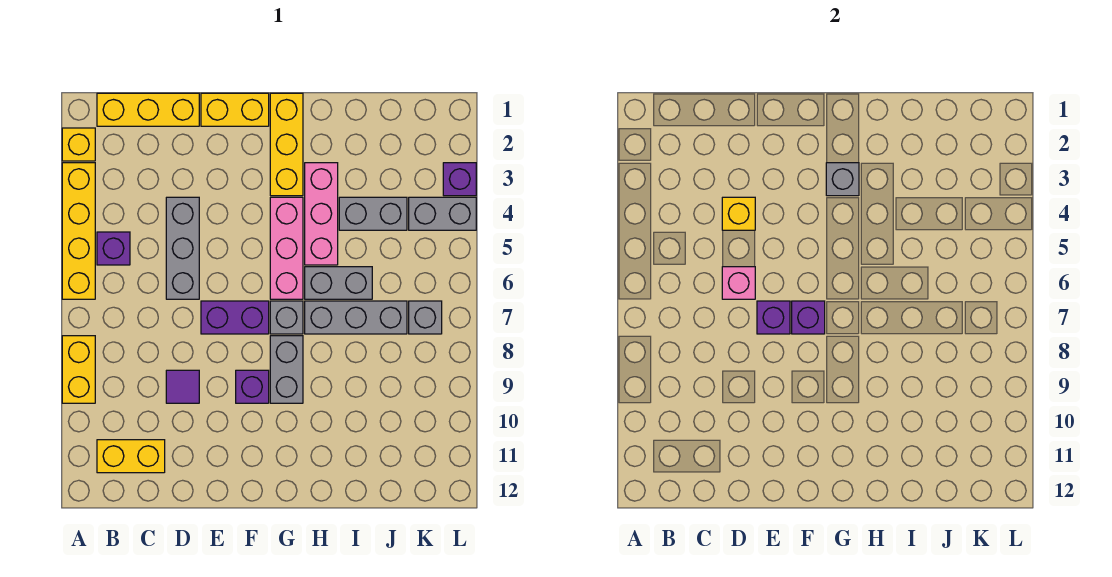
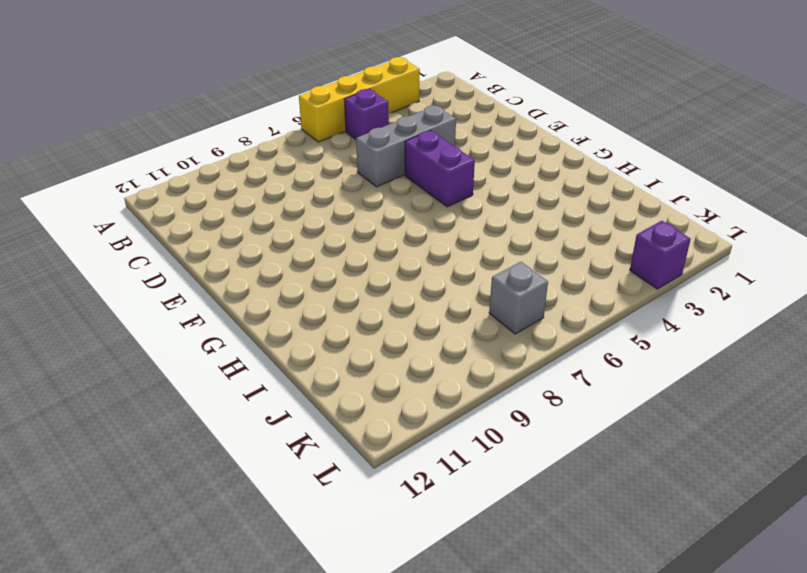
purple 1x2 brick [405,131,475,207] -> purple 1x2 brick moved to [201,301,269,334]
none -> yellow 1x1 brick [62,128,95,161]
none -> yellow 1x2 brick [62,336,95,403]
none -> yellow 1x3 brick [97,93,199,126]

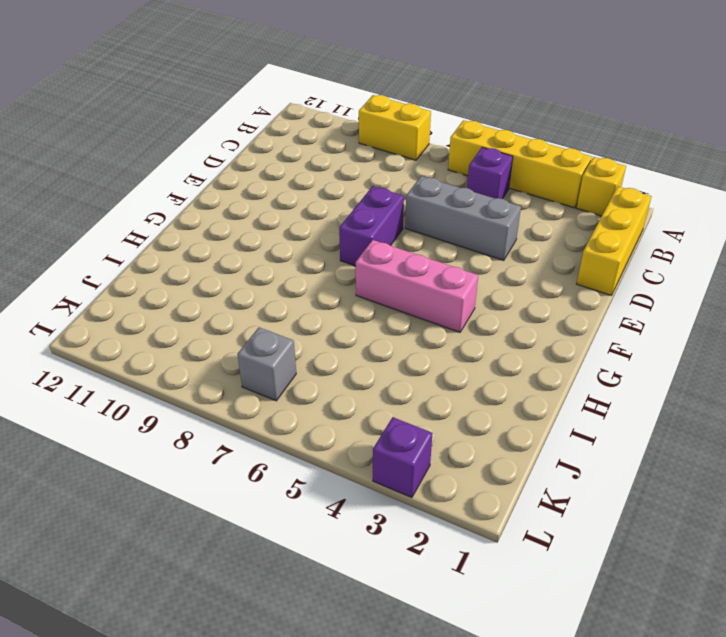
none -> yellow 1x2 brick [97,440,165,473]
none -> purple 1x1 tile [166,370,199,403]
none -> yellow 1x2 brick [201,93,269,126]

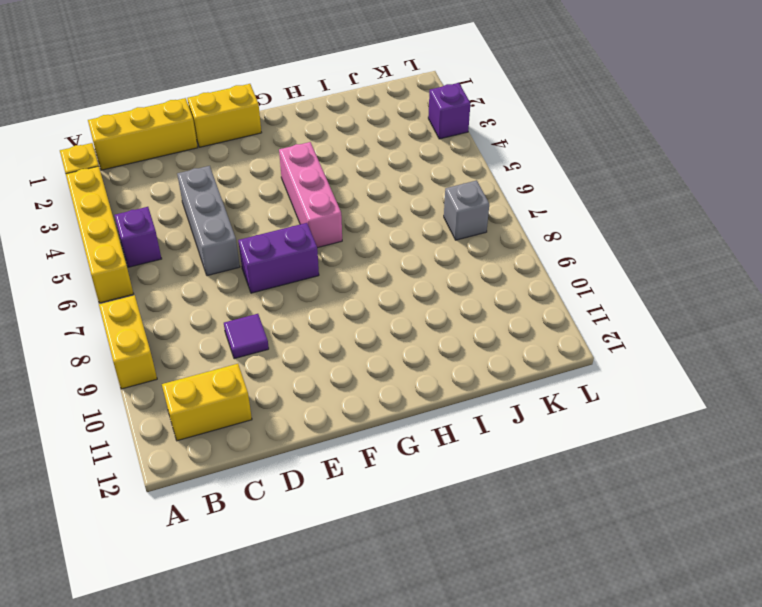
none -> purple 1x1 brick [236,370,269,403]
none -> yellow 1x3 brick [270,93,303,196]
none -> grey 1x1 brick [270,301,303,334]

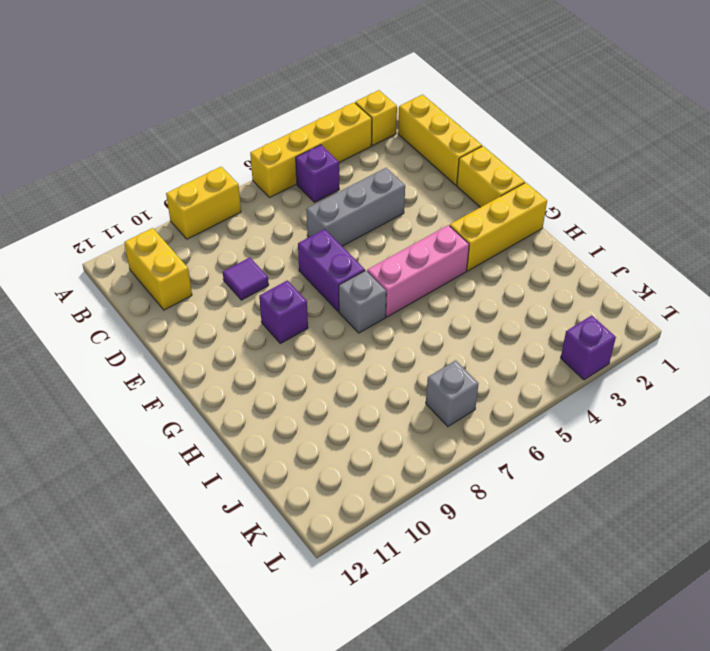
none -> grey 1x2 brick [270,336,303,403]
none -> pink 1x3 brick [305,163,338,265]
none -> grey 1x2 brick [305,267,372,299]

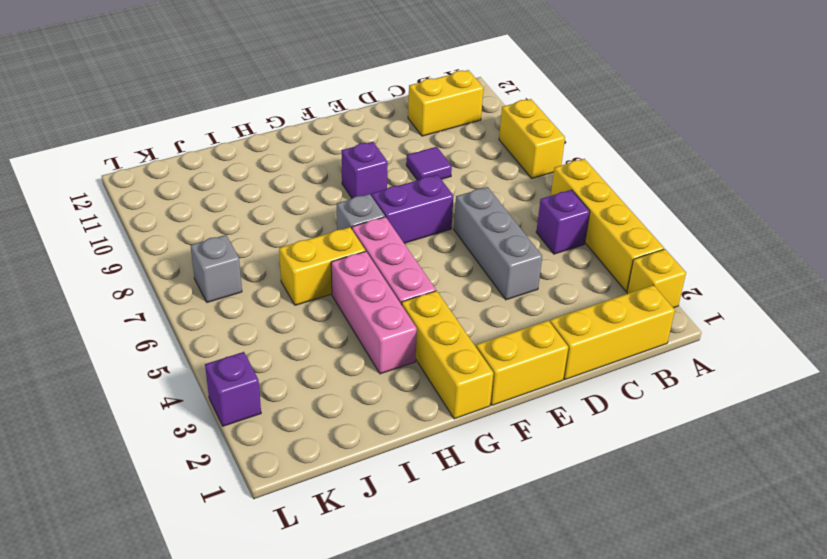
yellow 1x2 brick [279,227,365,305] -> grey 1x2 brick [305,267,372,299]
none -> grey 1x2 brick [270,336,303,403]
none -> grey 1x3 brick [305,301,407,334]
none -> grey 1x2 brick [339,197,407,230]

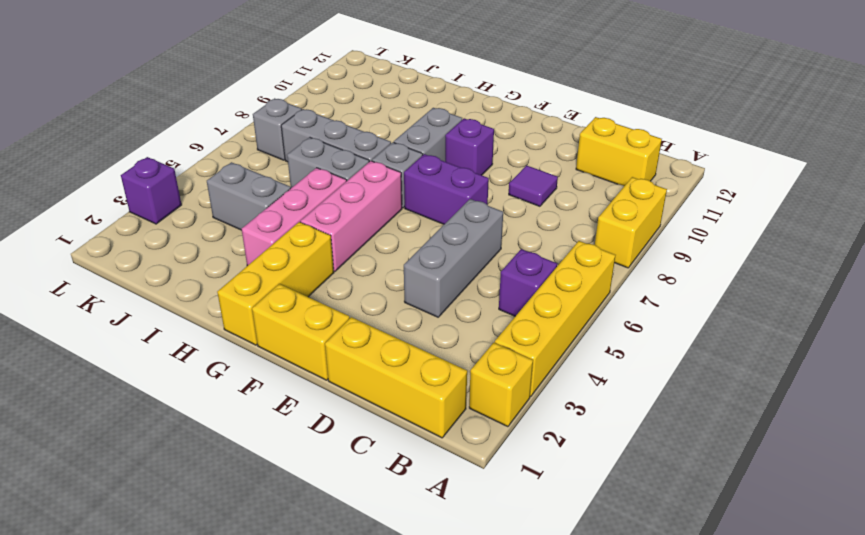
none -> grey 1x2 brick [409,197,476,230]
none -> yellow 1x1 brick [722,197,755,230]
none -> pink 1x1 brick [722,267,755,299]

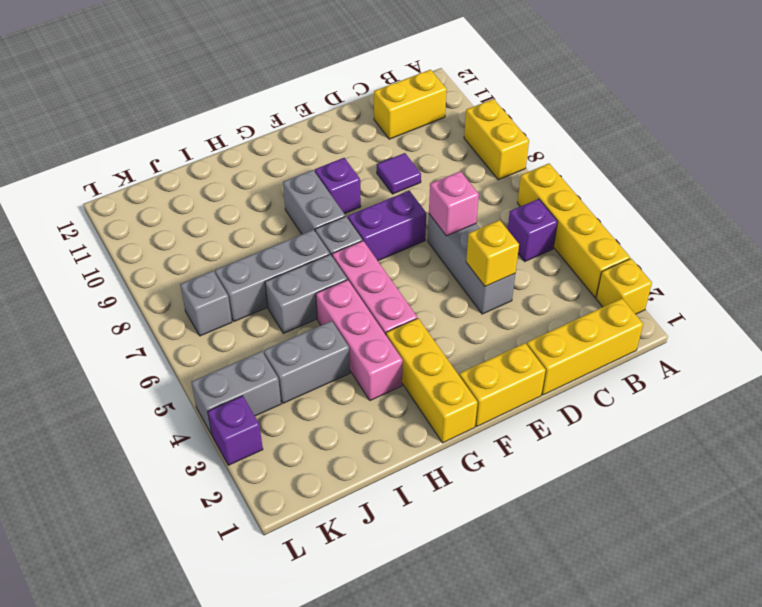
none -> purple 1x1 brick [757,301,790,334]
none -> purple 1x1 brick [792,301,825,334]
none -> grey 1x1 brick [826,163,859,196]

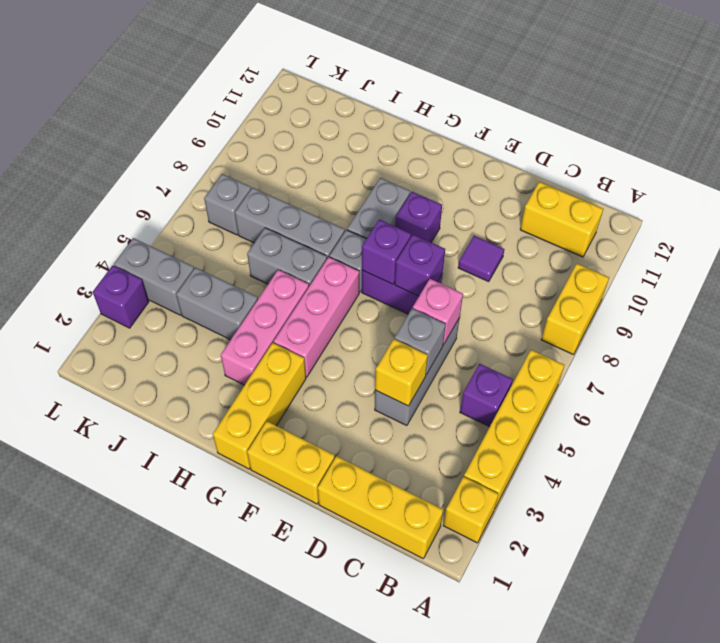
grey 1x1 brick [395,308,446,375] -> grey 1x1 brick moved to [826,163,859,196]

